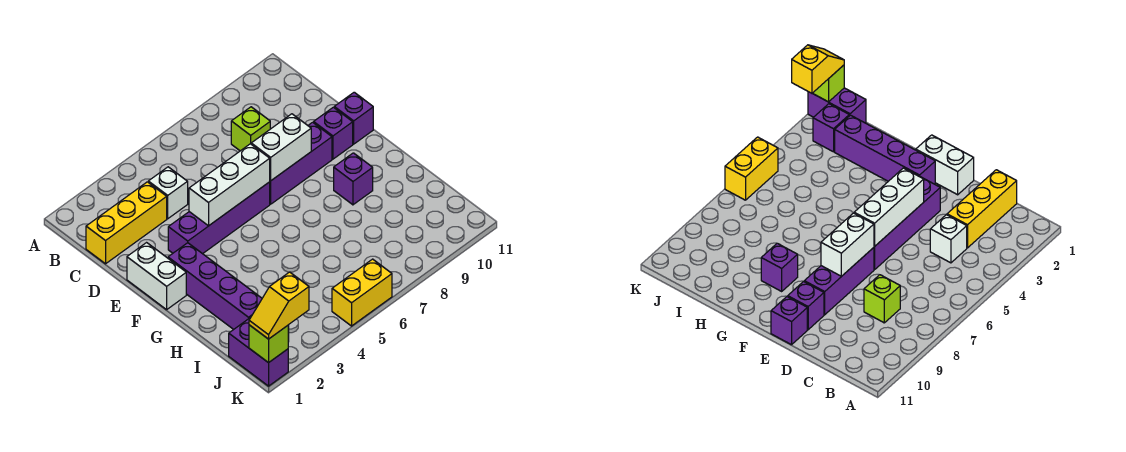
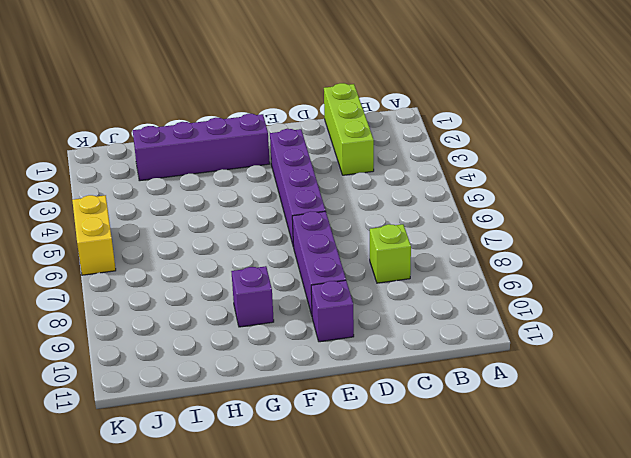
lime 1x3 brick [324,83,374,175] -> yellow 1x3 brick [86,182,167,264]
none -> white 1x1 brick [148,167,188,219]
none -> white 1x2 brick [127,243,186,310]
none -> purple 1x1 brick [334,92,373,144]

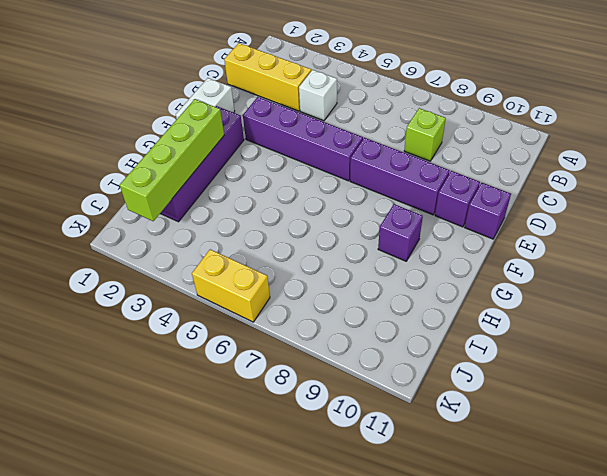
lime 1x4 brick [120,99,224,221] -> none
none -> purple 1x2 brick [229,319,288,386]
none -> purple 1x1 brick [813,104,849,152]
none -> white 1x3 brick [189,144,270,226]

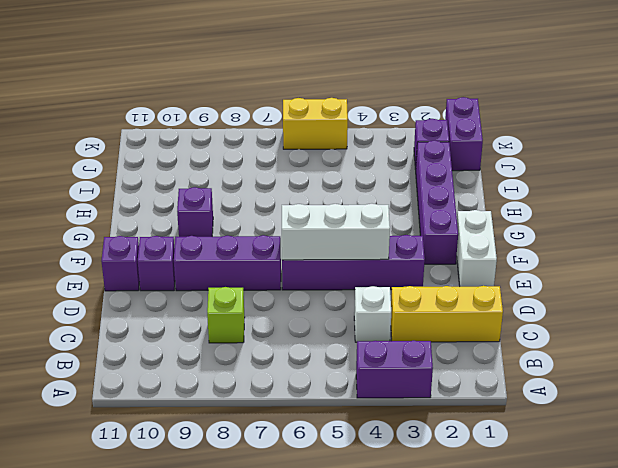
purple 1x2 brick [356,341,433,398] -> none
none -> white 1x2 brick [251,114,311,181]
none -> lime 1x1 brick [249,325,288,363]
none -> yellow 1x2 slope [249,272,309,339]

